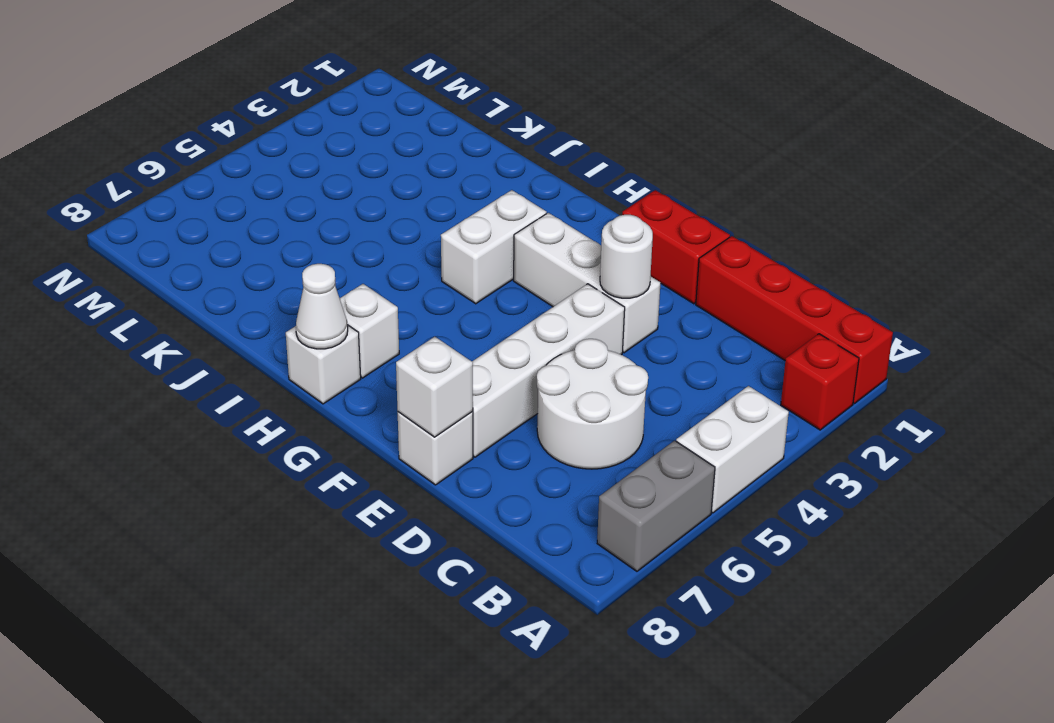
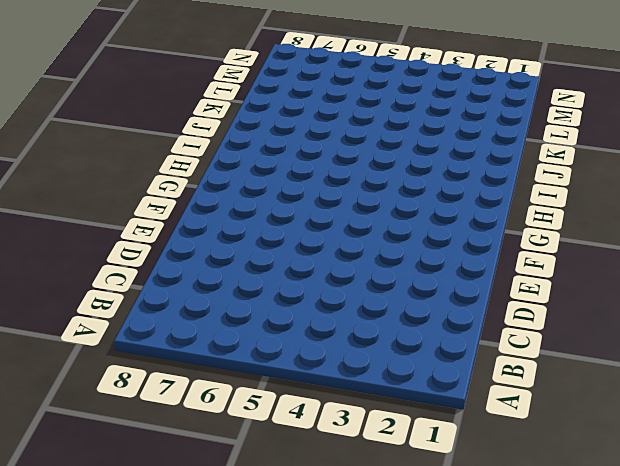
none -> red 1x4 brick [696,236,893,404]
none -> red 1x1 brick [781,334,859,430]
none -> white 1x2 brick [676,386,789,513]

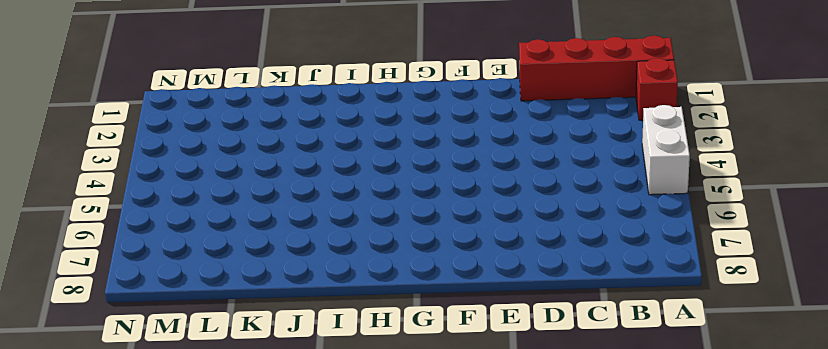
none -> grey 1x2 brick [597,440,715,571]
none -> white 2x2 round brick [537,339,648,469]
none -> red 1x2 brick [622,190,730,304]

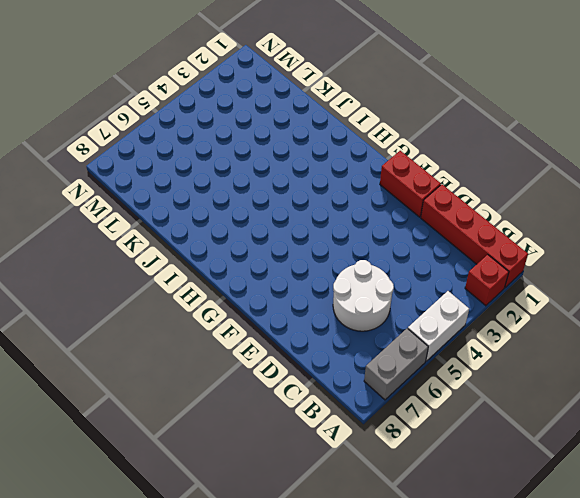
none -> white 1x3 brick [514,213,660,353]
none -> white 1x4 brick [472,284,625,457]
none -> white 1x1 brick [398,411,473,485]

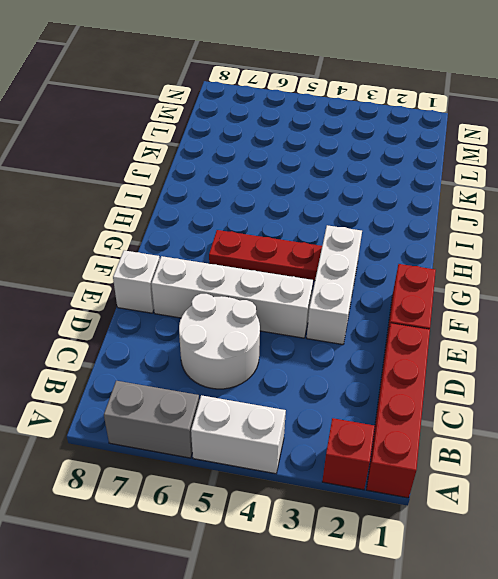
red 1x3 plate [209,230,322,281] -> none
none -> white 1x2 brick [441,190,546,304]
none -> white 1x1 brick [340,284,399,378]
none -> white 1x1 brick [286,325,361,404]

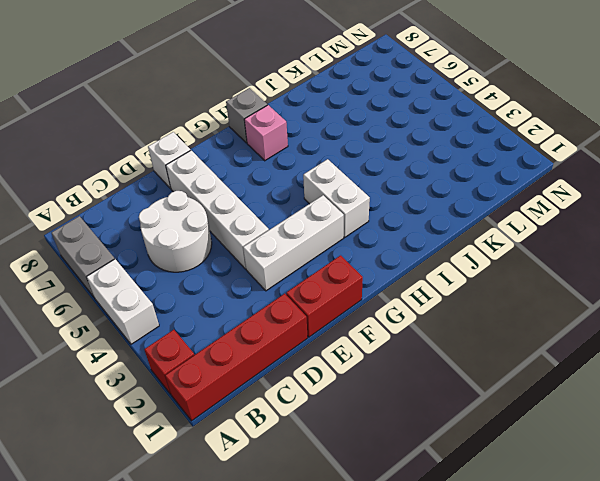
pink 1x1 brick [244,105,288,161] -> white 1x1 brick [340,284,399,378]
grey 1x1 brick [226,88,267,143] -> white 1x1 brick [286,325,361,404]
none -> white 1x1 round brick [600,215,653,298]
none -> white 1x1 brick [396,337,473,437]
none -> white 1x1 cone [296,264,348,349]

